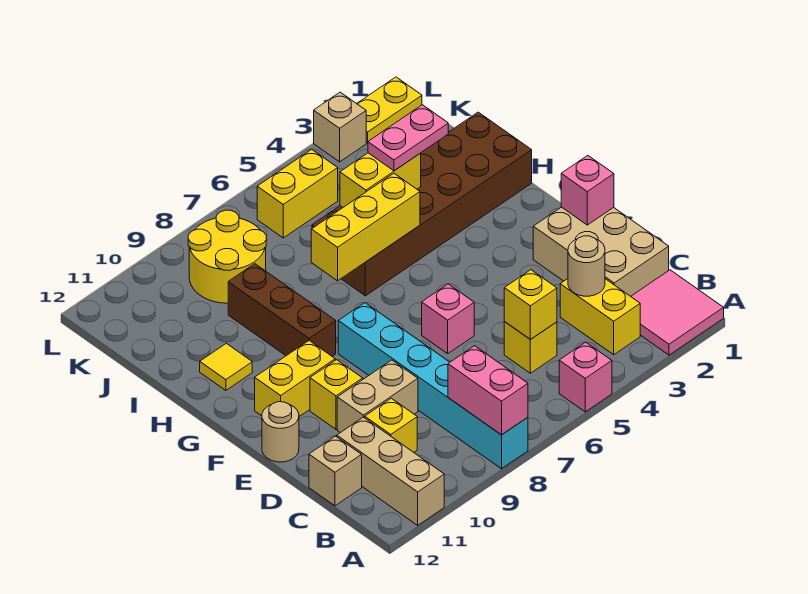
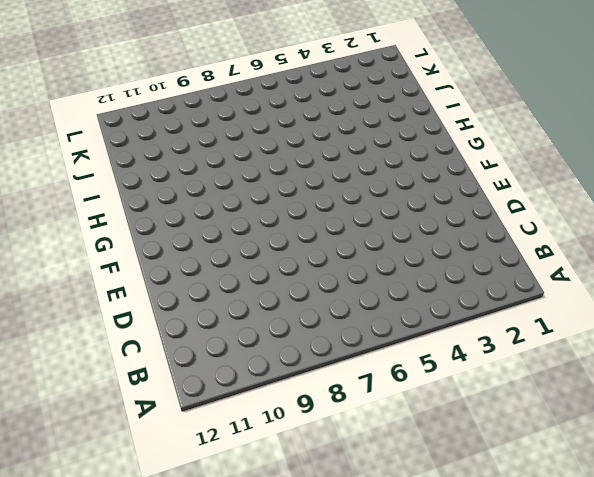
none -> pink 2x2 tile [631,270,724,355]
none -> pink 1x1 brick [559,342,612,412]
none -> cyan 1x6 brick [338,303,528,469]

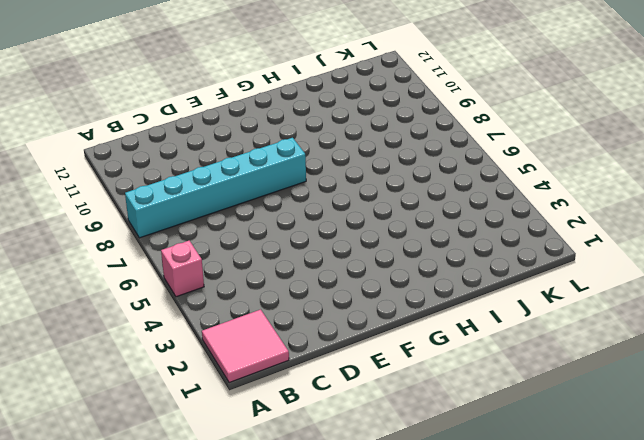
none -> tan 1x3 brick [337,417,444,525]
none -> yellow 1x2 brick [560,279,640,355]
none -> tan 2x3 brick [533,207,669,296]

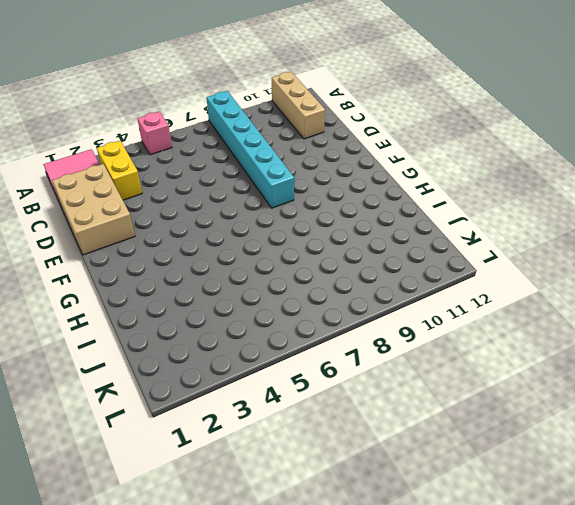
none -> yellow 1x1 brick [504,322,557,373]
none -> yellow 1x1 brick [365,398,417,452]
none -> tan 1x1 brick [309,436,362,506]

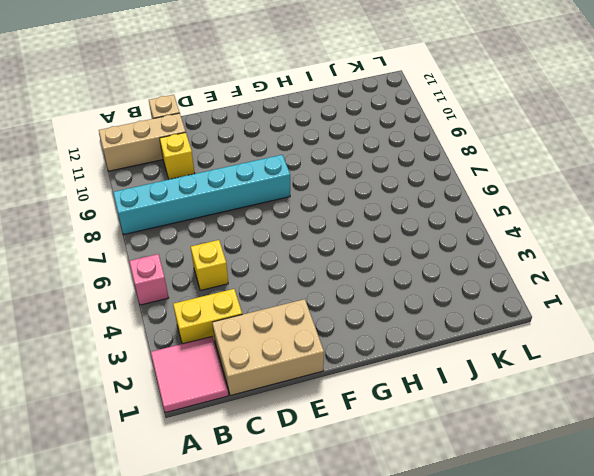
none -> tan 1x2 brick [337,360,418,433]
none -> pink 1x1 brick [422,284,474,353]
none -> yellow 1x1 brick [310,360,363,429]

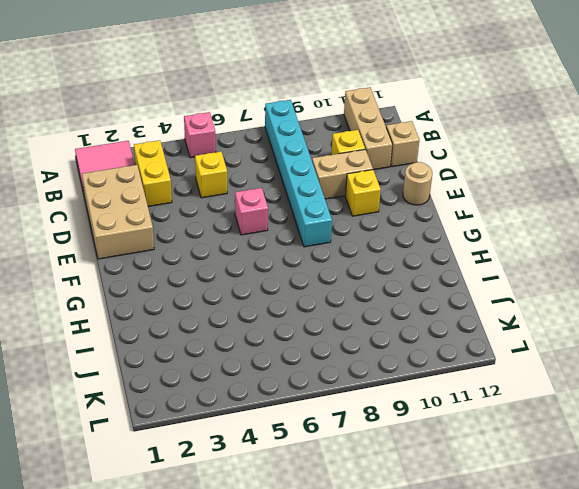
none -> yellow 1x2 brick [255,341,335,416]
none -> brown 1x3 brick [228,264,336,356]
none -> brown 2x6 brick [312,112,532,296]

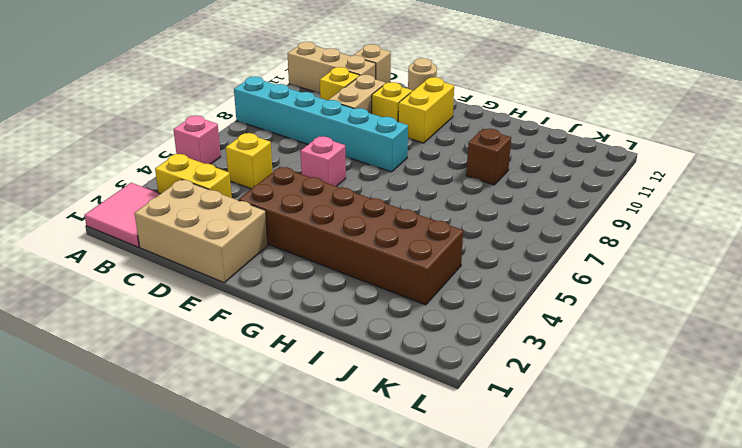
brown 2x6 brick [239,167,463,305] -> brown 2x6 brick turned to [312,112,532,296]
brown 1x1 brick [466,129,511,185] -> brown 1x3 brick [228,264,336,356]
none -> yellow 1x1 tile [200,343,252,390]
none -> yellow 2x2 round brick [188,210,266,303]
none -> yellow 1x2 brick [257,149,338,238]

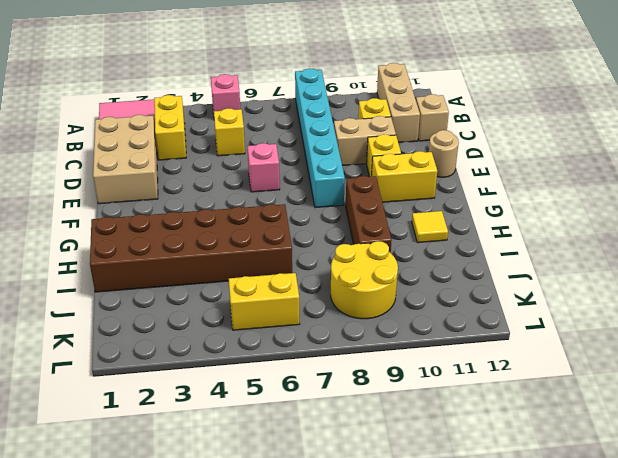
none -> yellow 1x2 plate [357,77,422,143]
none -> tan 1x1 brick [314,92,366,162]
none -> pink 1x2 brick [448,346,528,435]

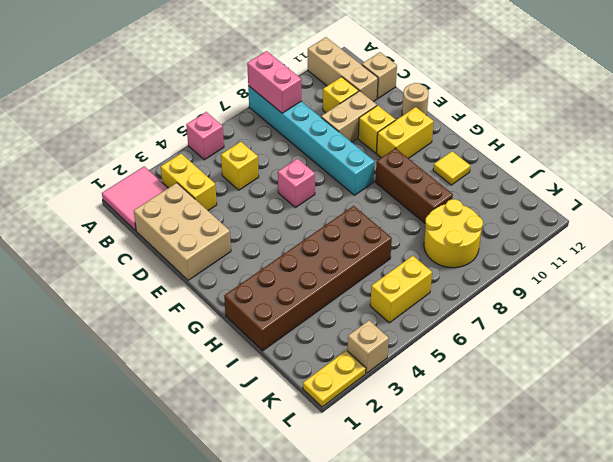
none -> tan 1x1 round brick [568,236,605,296]
none -> yellow 1x1 brick [504,270,557,340]
none -> pink 1x1 brick [561,156,614,225]

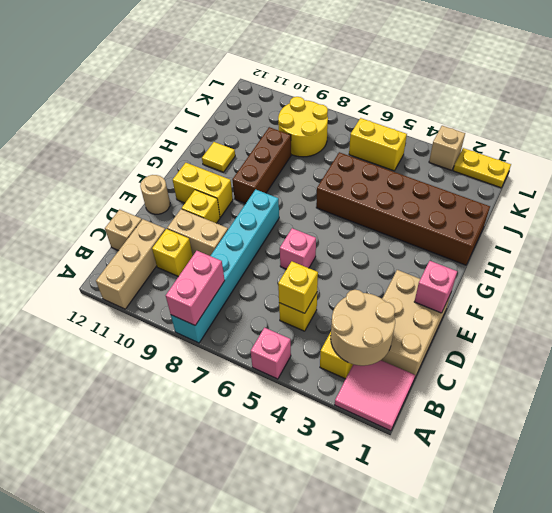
tan 2x2 round brick [331,290,395,366] -> tan 1x1 round brick [568,236,605,296]
none -> yellow 1x3 brick [311,173,420,281]
none -> yellow 1x2 brick [340,153,421,207]
none -> pink 1x2 plate [368,105,448,171]

